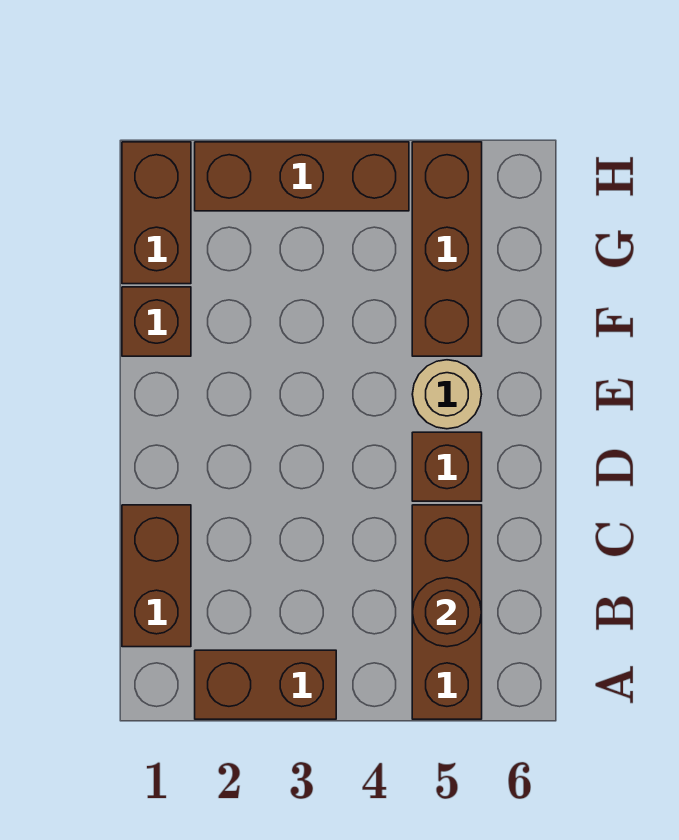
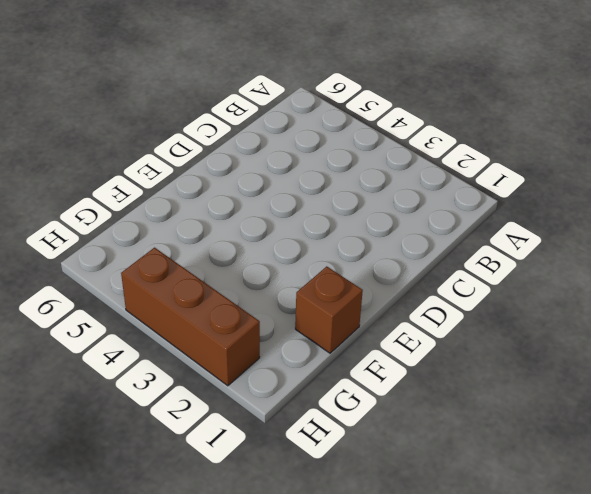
none -> brown 1x2 brick [195,650,336,719]
none -> brown 1x3 brick [412,505,482,719]

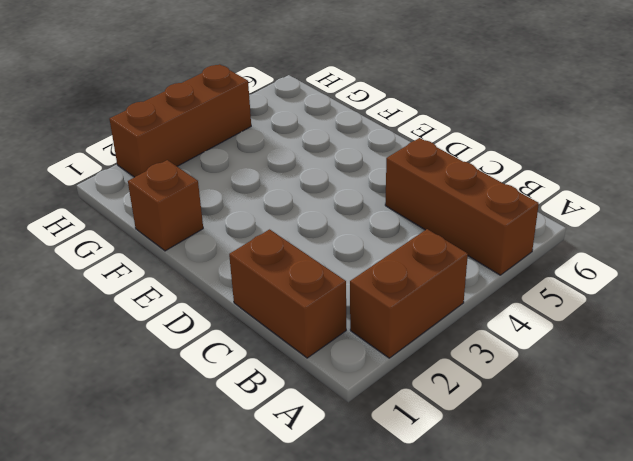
none -> brown 1x1 brick [412,432,482,501]
none -> tan 1x1 round brick [412,360,482,429]

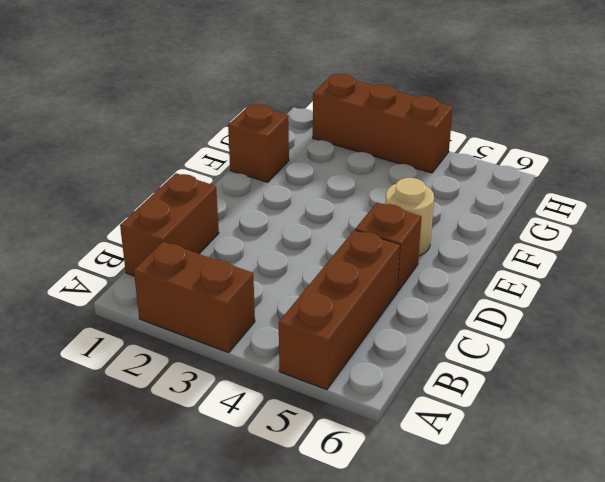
none -> brown 1x3 brick [412,142,482,356]
none -> brown 1x2 brick [122,142,191,284]

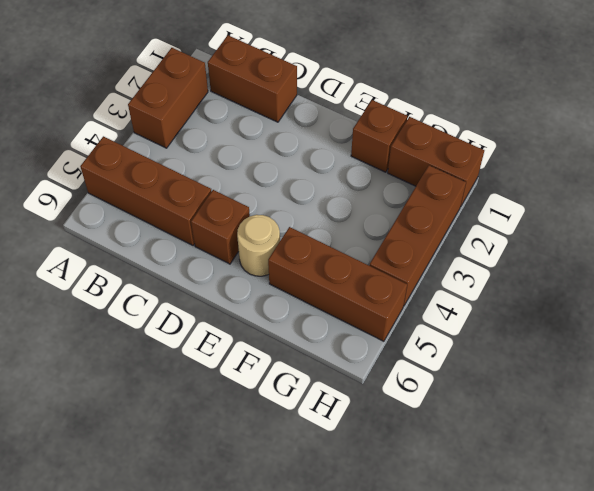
none -> brown 1x1 round brick [412,578,482,647]

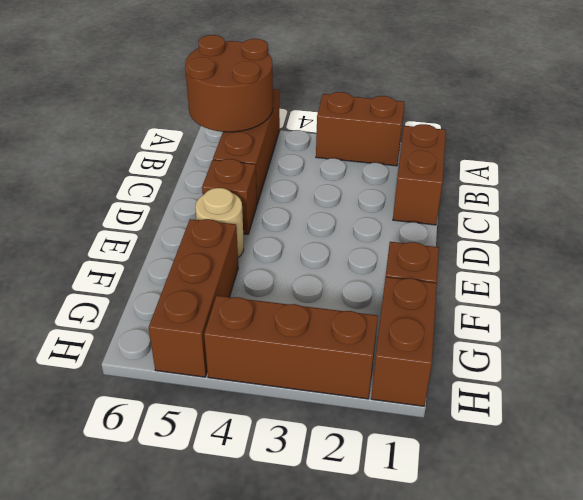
brown 2x2 round brick [185,35,273,132] -> brown 1x1 round brick [412,578,482,647]

